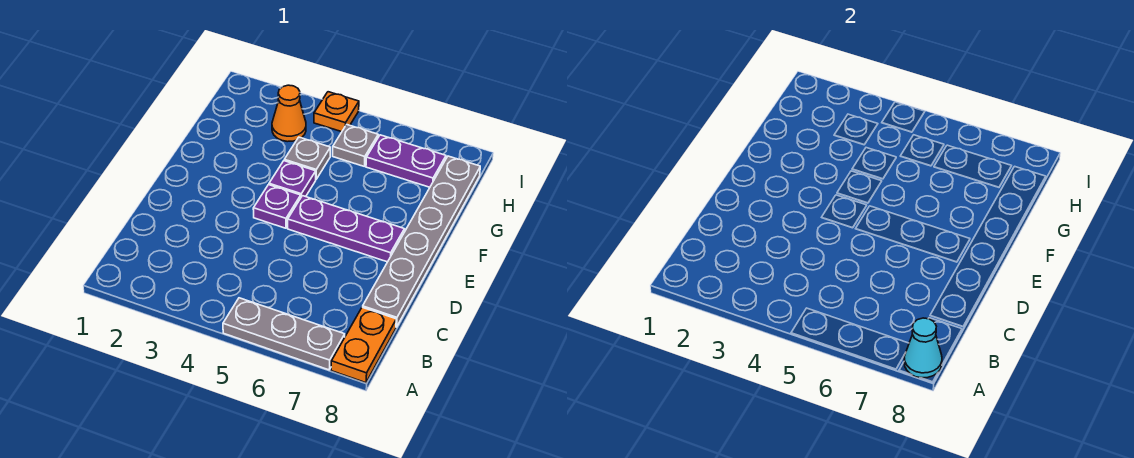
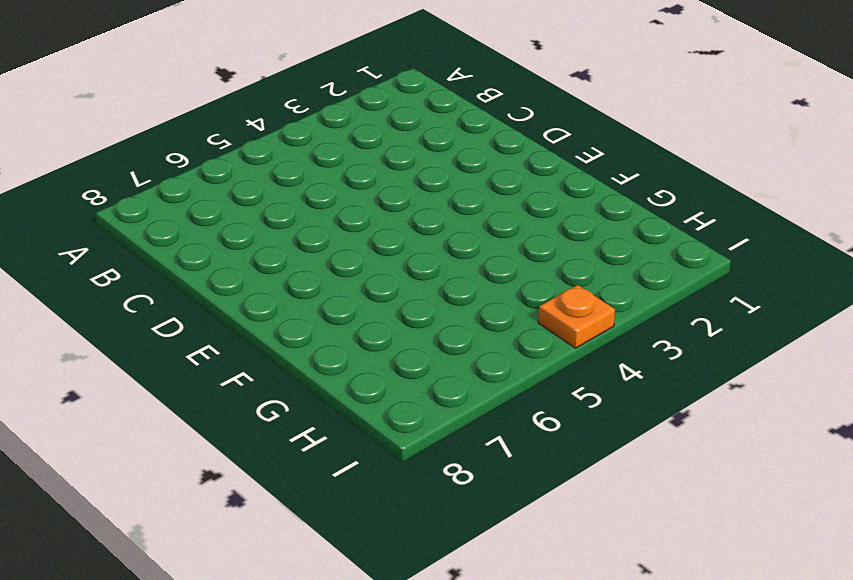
none -> grey 1x3 plate [223,298,345,370]
none -> orange 1x2 plate [331,307,396,383]
none -> grey 1x6 plate [363,156,480,327]

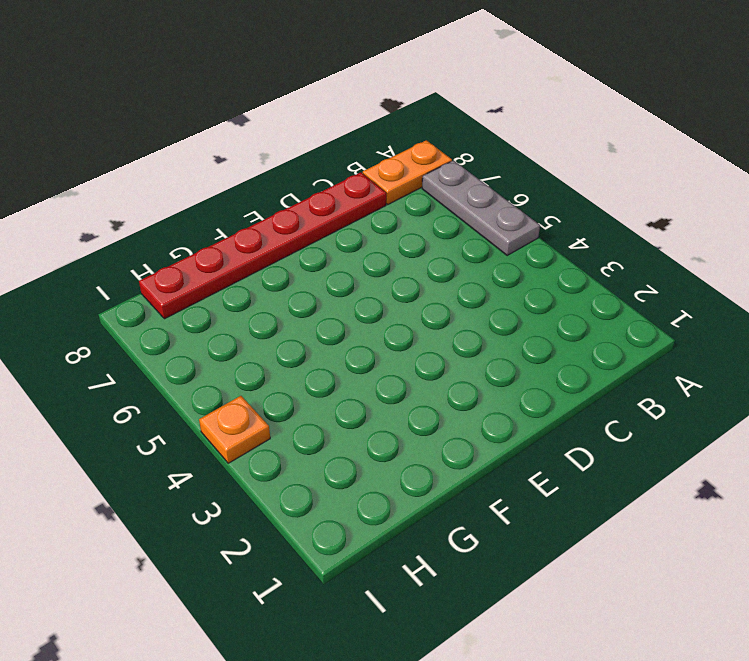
red 1x6 plate [139,172,386,319] -> grey 1x6 plate [363,156,480,327]
none -> purple 1x1 plate [253,185,301,228]
none -> purple 1x3 plate [288,196,404,262]
none -> purple 1x1 plate [269,161,316,197]

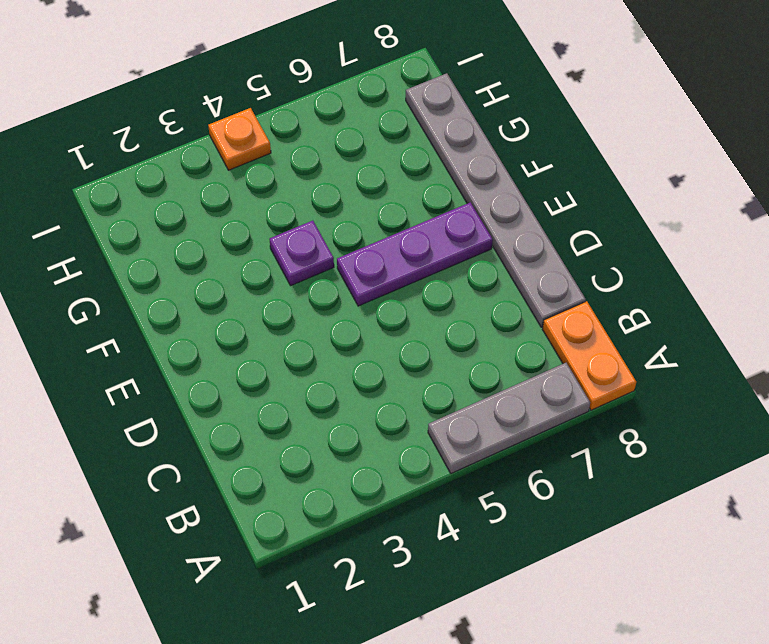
none -> purple 1x1 plate [253,185,301,228]
none -> grey 1x1 plate [284,137,330,179]
none -> orange 1x1 cone [272,85,306,142]

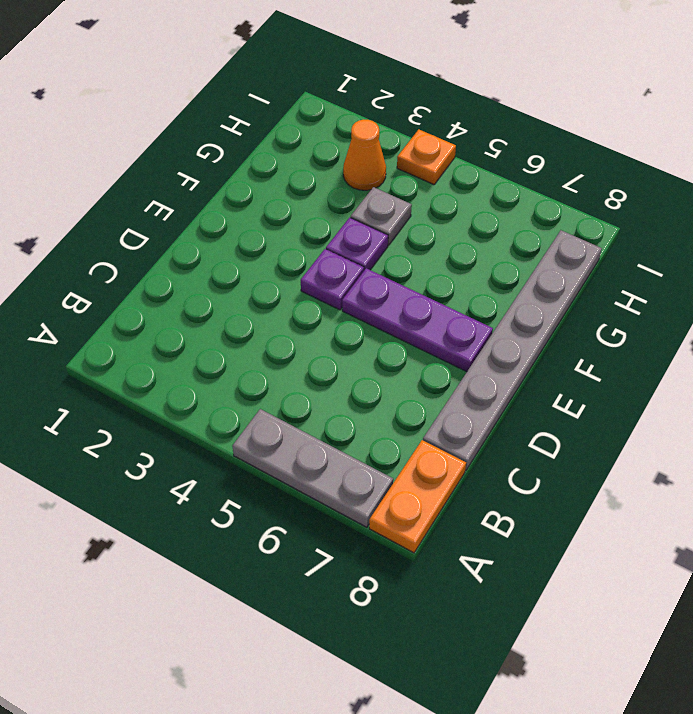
none -> grey 1x1 plate [333,125,378,166]
none -> purple 1x2 plate [366,135,446,187]
none -> cyan 1x1 cone [904,318,942,378]

